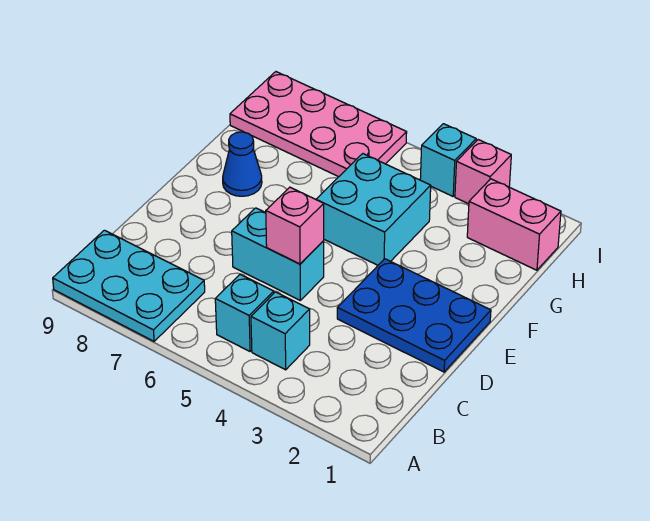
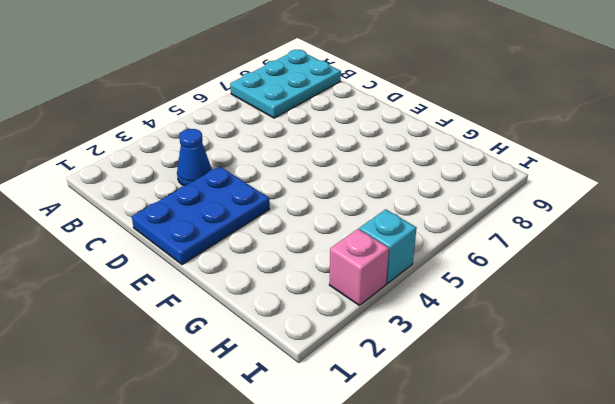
blue 1x1 cone [177,129,212,186] -> blue 1x1 cone moved to [223,132,262,196]
none -> cyan 1x1 brick [251,292,310,370]
none -> cyan 1x1 brick [215,275,274,351]
none -> cyan 1x2 brick [232,208,324,300]

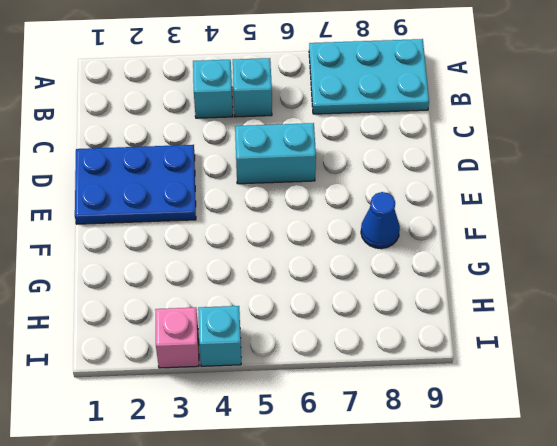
none -> cyan 2x2 brick [316,154,431,265]
none -> pink 1x2 brick [467,179,561,270]
none -> pink 2x4 plate [230,72,407,177]

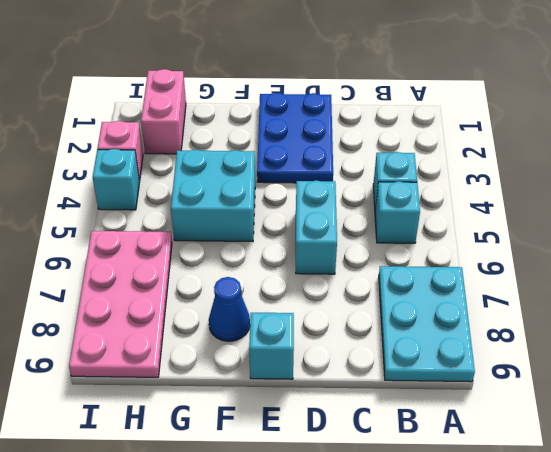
cyan 1x1 brick [249,313,294,379] -> none
none -> pink 1x1 brick [266,187,324,264]

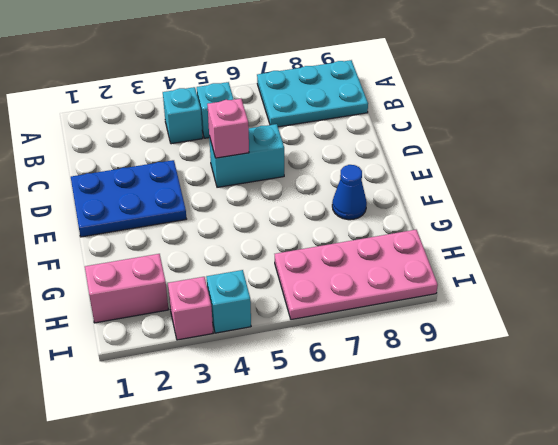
none -> cyan 2x2 brick [316,154,431,265]

